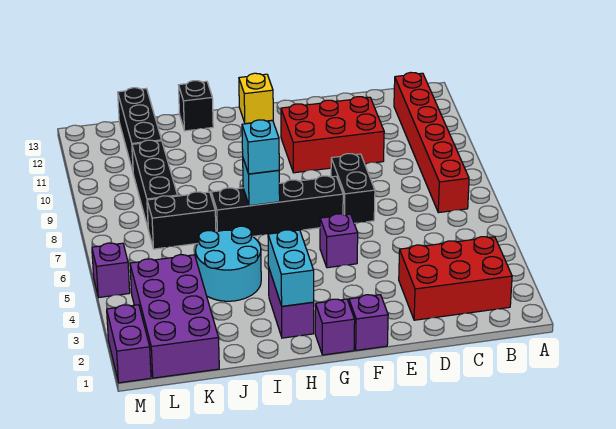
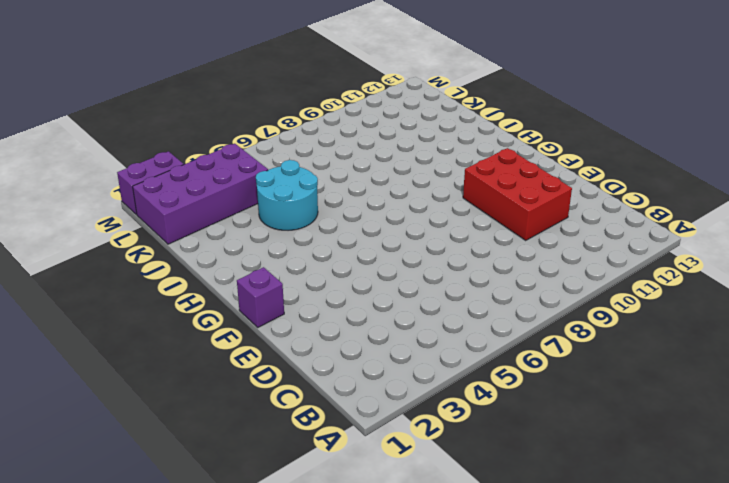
none -> red 2x3 brick [399,237,512,320]
none -> red 1x6 brick [394,72,469,213]
none -> black 1x2 brick [331,154,375,223]

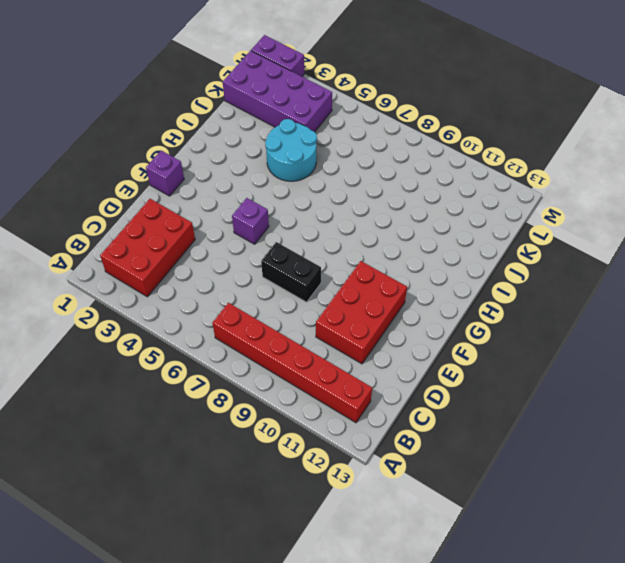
none -> black 1x4 brick [211,176,343,236]
none -> purple 1x1 brick [315,299,355,355]
none -> yellow 1x1 brick [239,73,273,124]

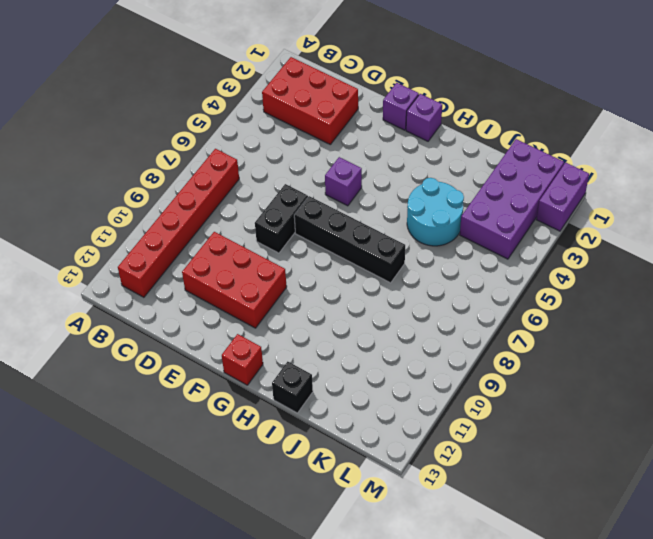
red 1x1 brick [222,334,263,385] -> yellow 1x1 brick [239,73,273,124]
none -> purple 1x2 brick [269,269,314,338]
none -> black 1x2 brick [147,192,216,249]
none -> black 1x3 brick [132,140,178,227]

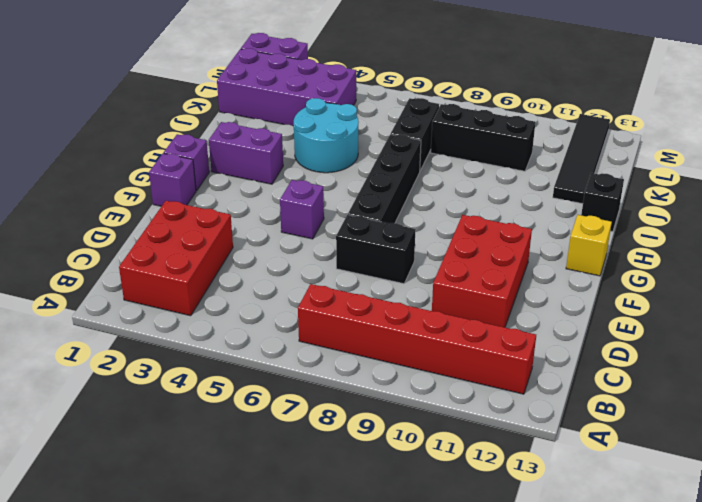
black 1x4 tile [553,114,610,204] -> black 1x3 brick [118,88,162,171]
none -> purple 1x1 brick [92,243,130,297]
none -> cyan 1x2 brick [268,230,314,306]
none -> cyan 1x1 brick [243,159,280,206]

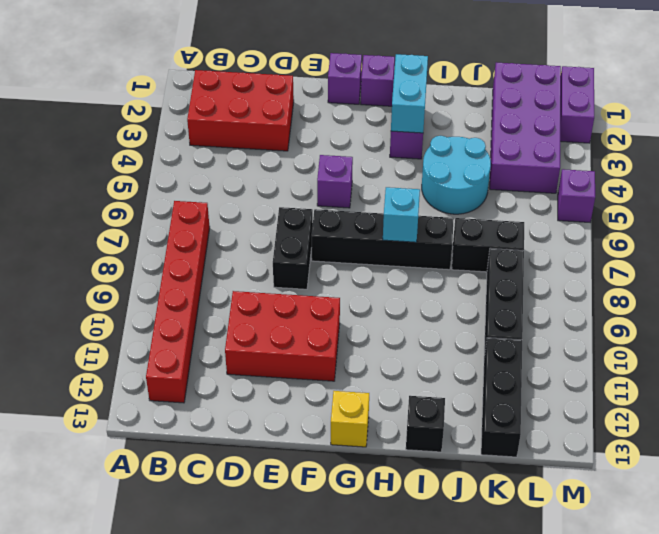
none -> cyan 1x1 brick [242,120,279,174]

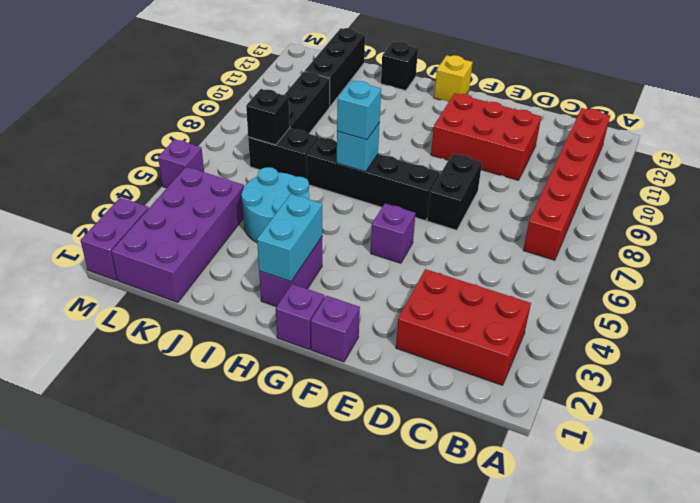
black 1x1 brick [246,89,290,145] -> none

